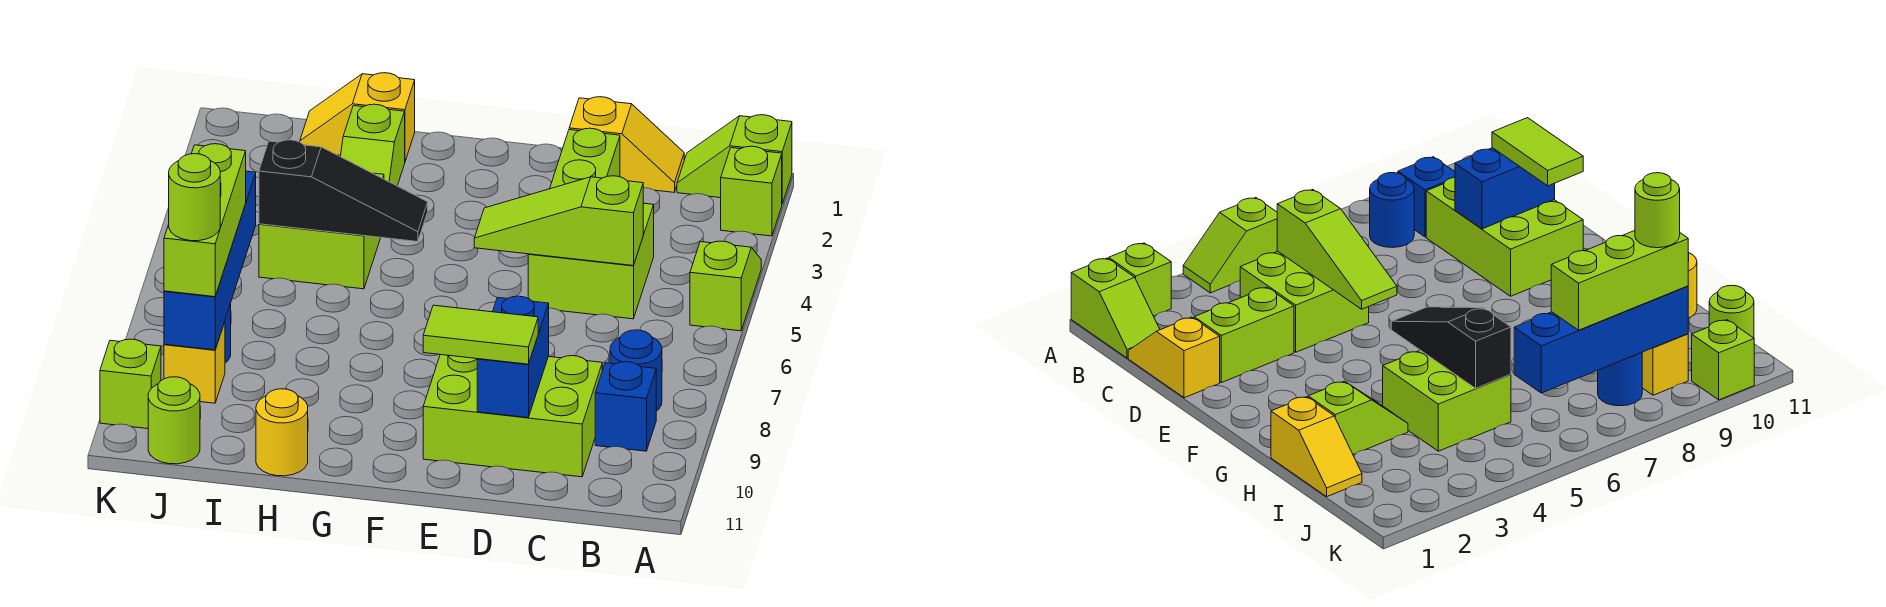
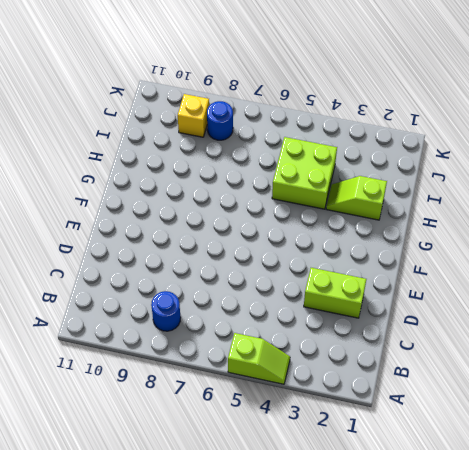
none -> lime 1x2 slope [677,115,792,204]
none -> lime 1x1 brick [721,146,782,236]
none -> blue 1x1 brick [595,362,656,451]

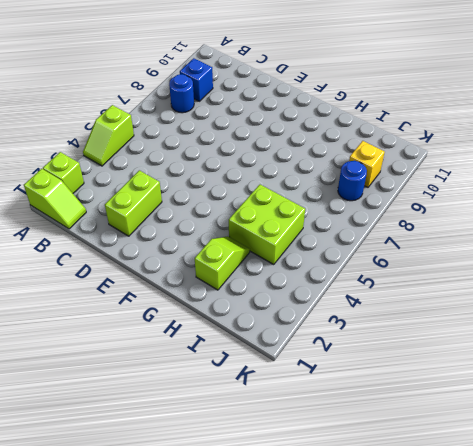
none -> yellow 1x2 slope [569,97,684,192]
none -> lime 2x2 brick [528,203,654,319]
none -> lime 2x3 brick [423,355,602,477]

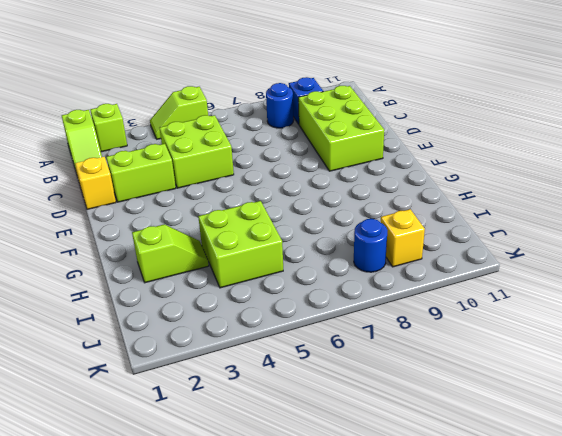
none -> yellow 1x2 slope [300,73,415,161]
none -> yellow 1x1 round brick [256,389,308,476]
none -> lime 1x1 round brick [148,377,200,464]

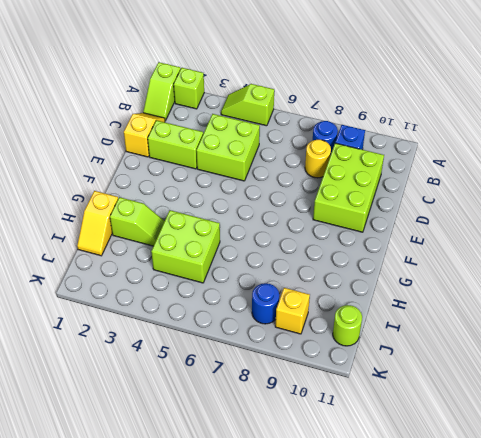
yellow 1x1 round brick [305,140,331,178] -> yellow 1x1 round brick moved to [256,389,308,476]
none -> lime 1x1 brick [100,339,161,429]
none -> lime 1x3 slope [474,176,643,266]
none -> blue 1x2 brick [477,296,549,418]

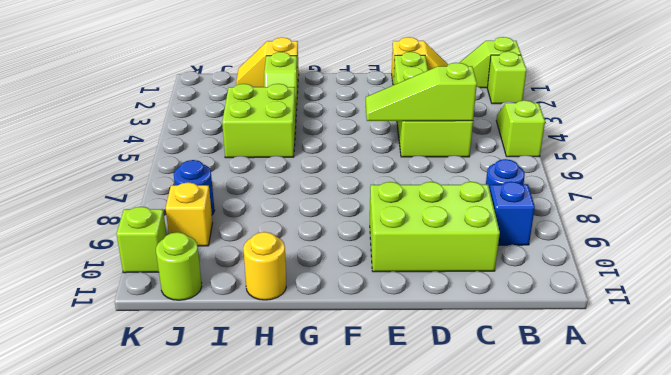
none -> blue 1x2 brick [477,296,549,418]
none -> black 1x3 slope [259,140,428,242]
none -> blue 1x4 brick [164,171,256,350]

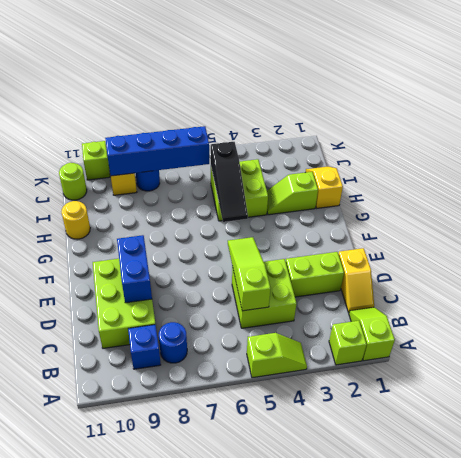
blue 1x2 brick [117,235,152,303] -> blue 1x2 brick turned to [477,296,549,418]
none -> lime 1x2 tile [423,305,538,364]
none -> lime 1x3 brick [164,144,246,297]
none -> lime 1x1 round brick [169,154,220,241]

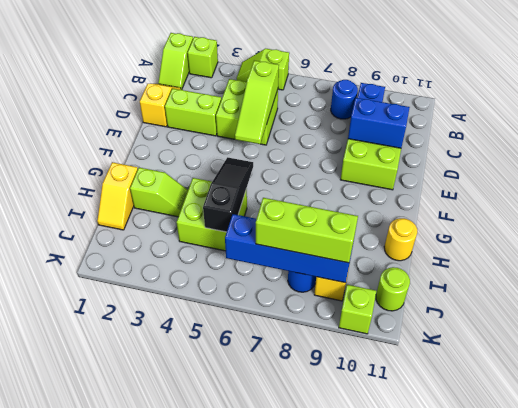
none -> lime 1x2 tile [423,305,538,364]
none -> lime 1x1 round brick [169,154,220,241]

